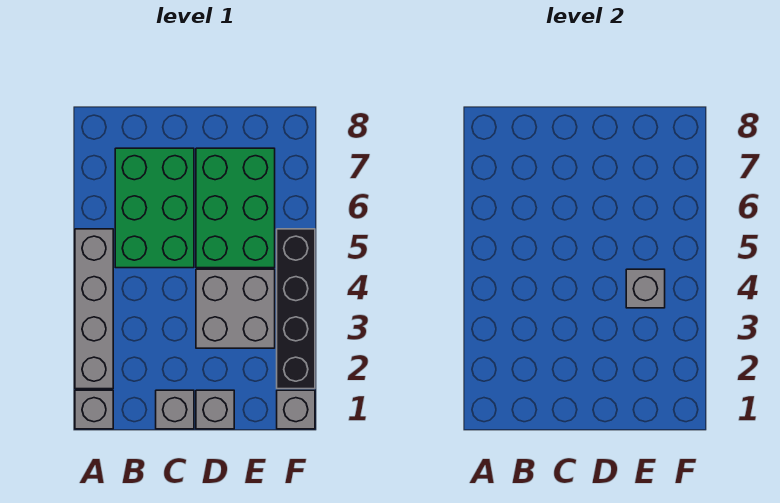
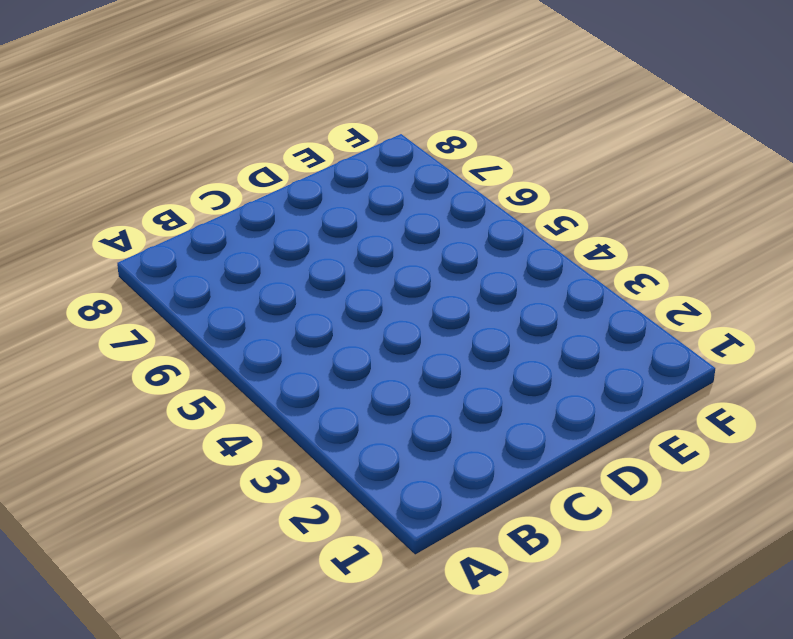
none -> grey 1x1 brick [75,390,113,429]
none -> grey 1x4 brick [75,229,113,389]

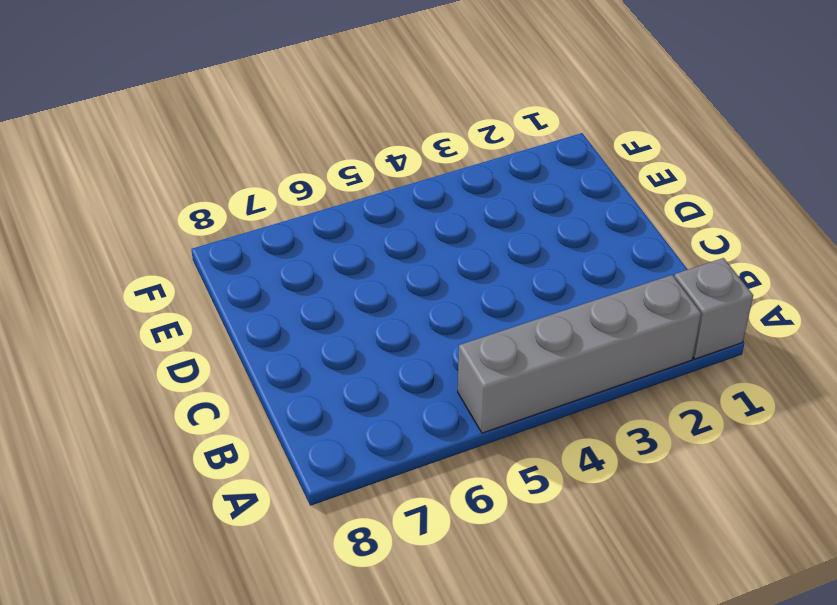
none -> green 2x3 brick [115,148,194,268]
none -> grey 1x1 brick [156,390,194,429]

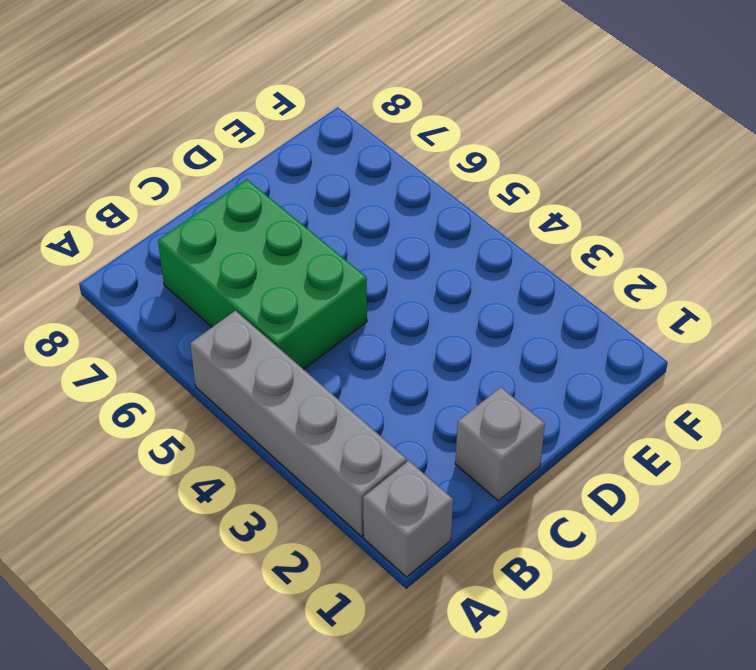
none -> grey 1x1 brick [196,390,234,429]
none -> grey 2x2 brick [196,269,275,348]

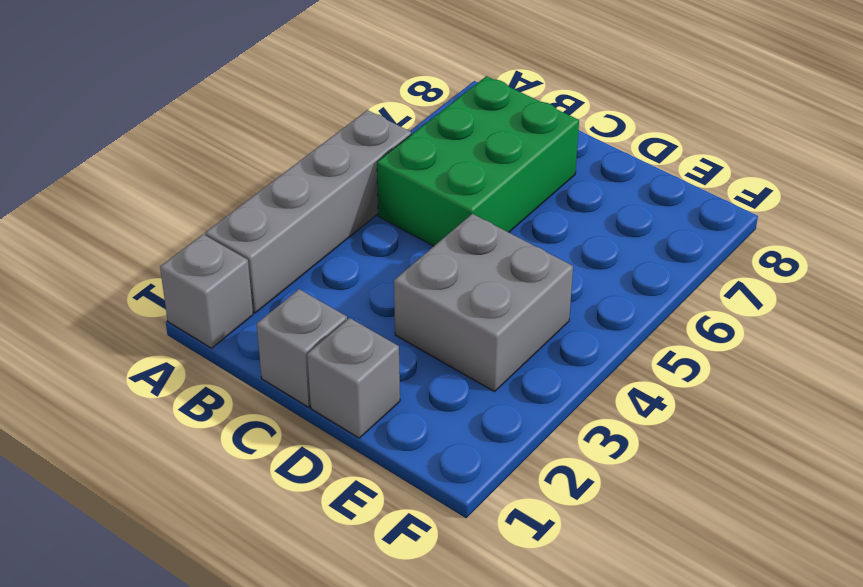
none -> green 2x3 brick [196,148,275,268]
none -> grey 1x1 brick [277,390,315,429]

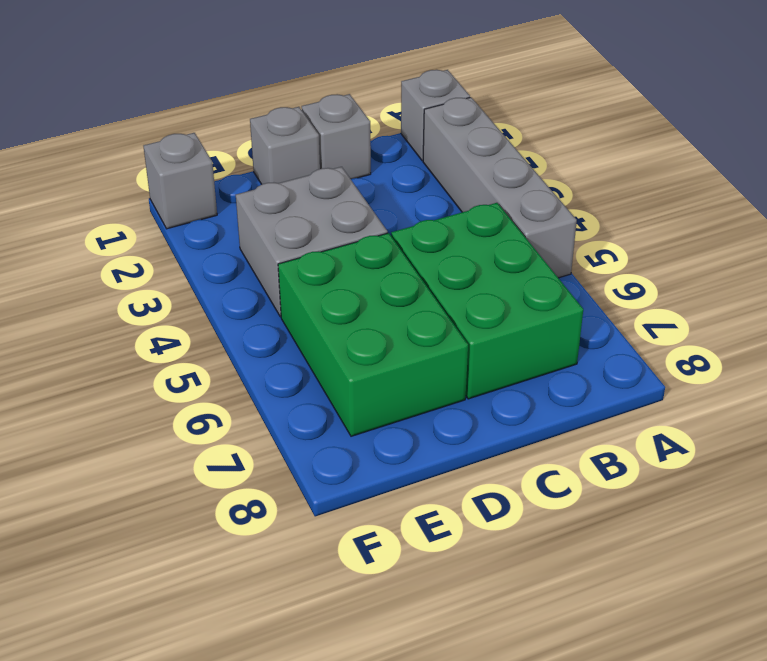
none -> black 1x4 brick [277,229,315,389]
none -> grey 1x1 brick [626,269,665,308]

